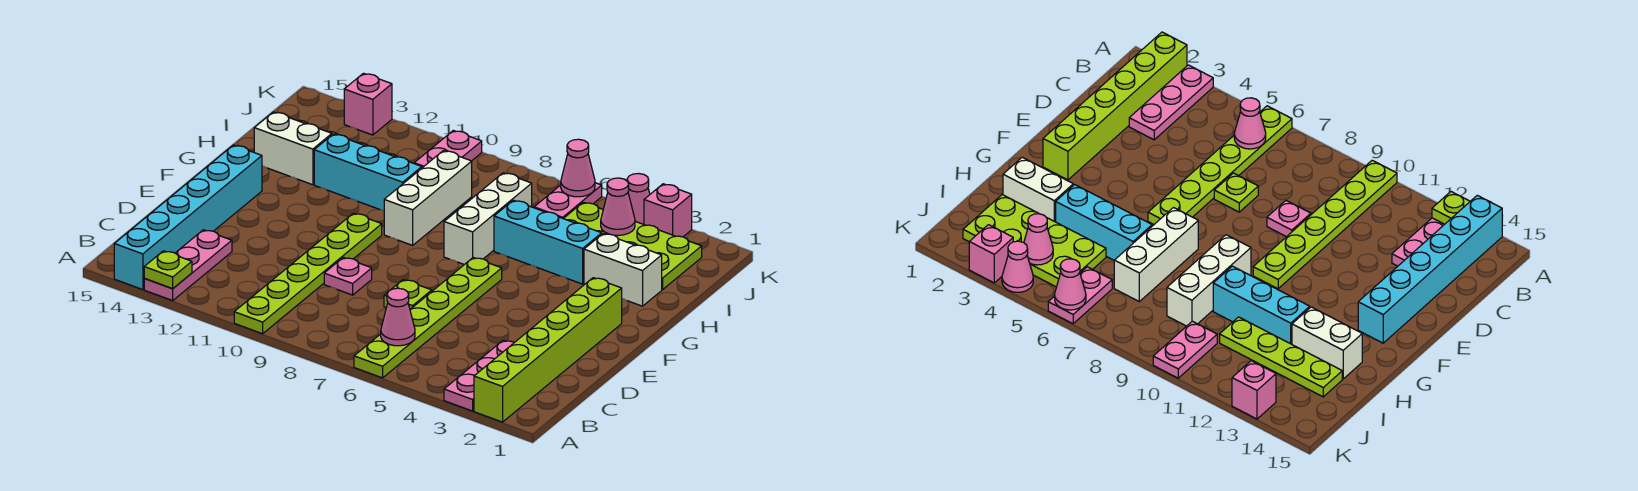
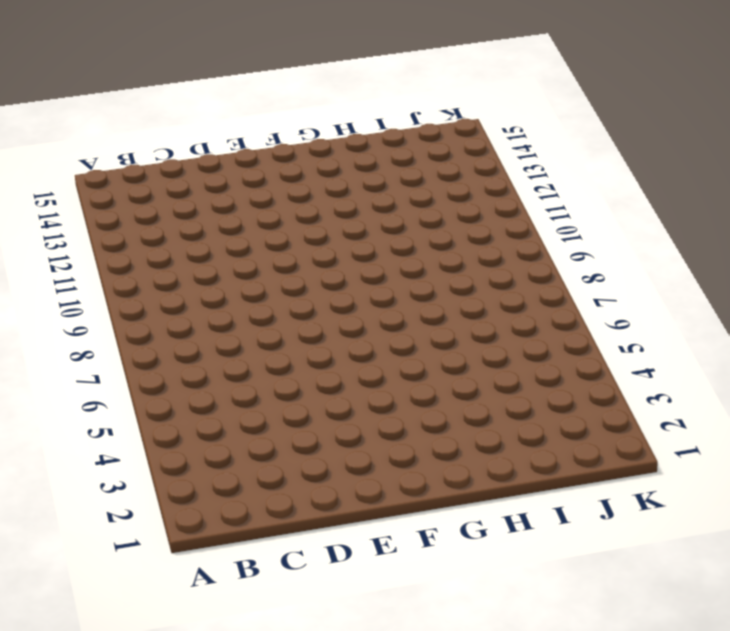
none -> lime 1x6 brick [474,278,622,422]
none -> pink 1x3 plate [444,340,514,411]
none -> lime 1x6 plate [354,257,502,378]

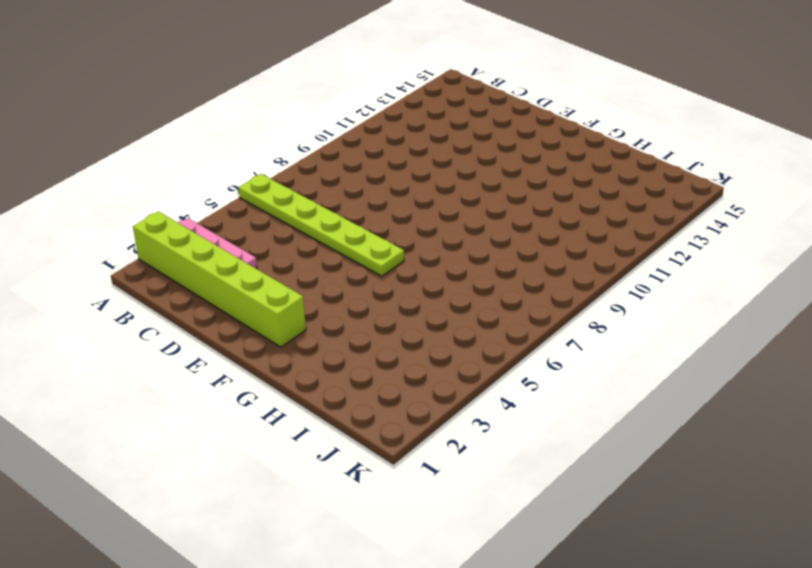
none -> lime 1x6 plate [234,213,382,334]
none -> pink 1x3 plate [144,230,232,301]
none -> cyan 1x6 brick [114,145,262,290]

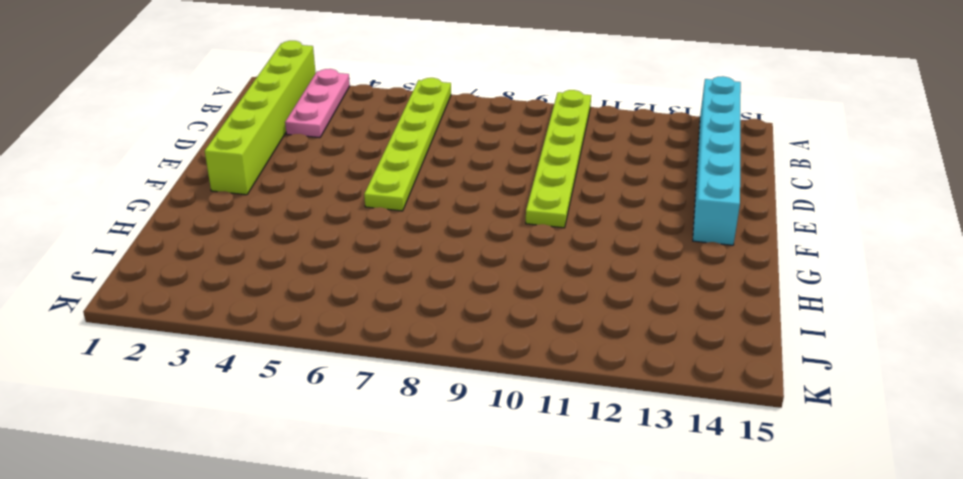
none -> pink 1x3 plate [144,230,232,301]
none -> lime 1x1 plate [384,280,432,309]
none -> pink 1x1 plate [324,257,372,295]

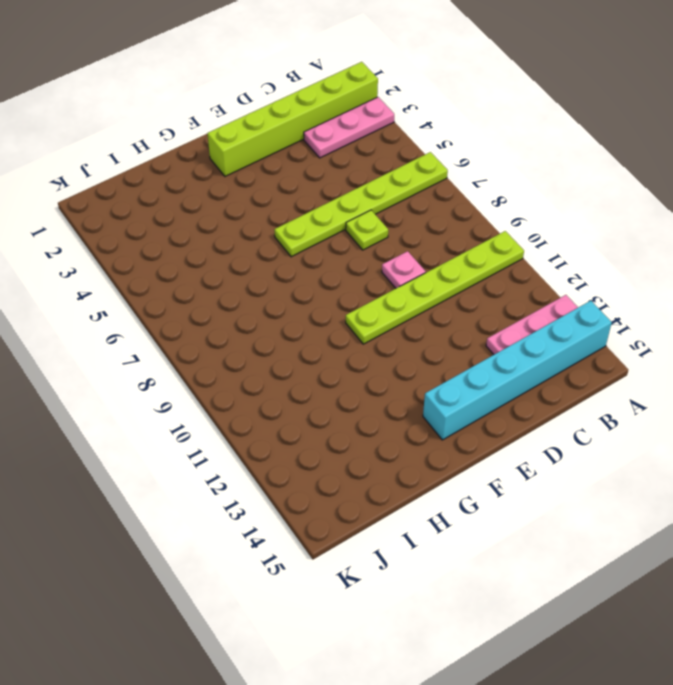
none -> white 1x3 brick [444,173,532,265]
none -> white 1x3 brick [384,151,472,245]
none -> white 1x2 brick [584,234,662,306]

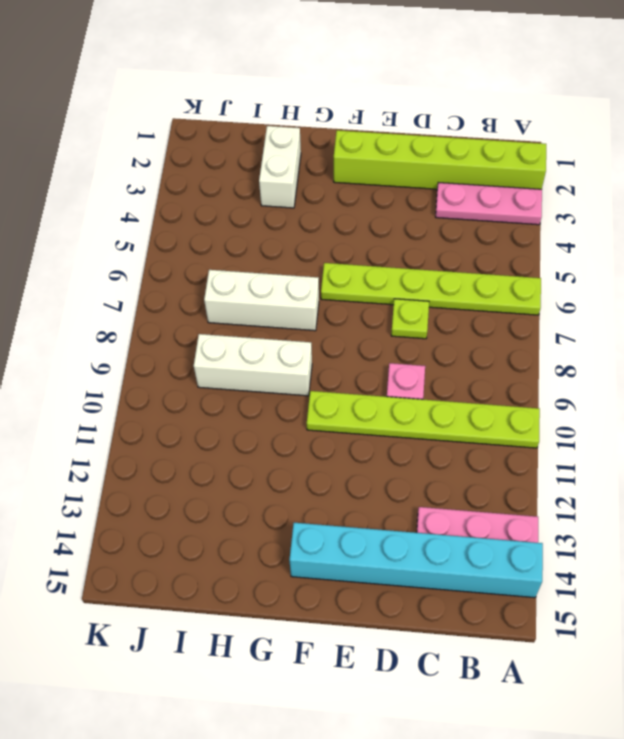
none -> cyan 1x3 brick [494,200,602,284]
none -> cyan 1x3 brick [314,134,422,210]
none -> white 1x2 brick [254,112,332,185]

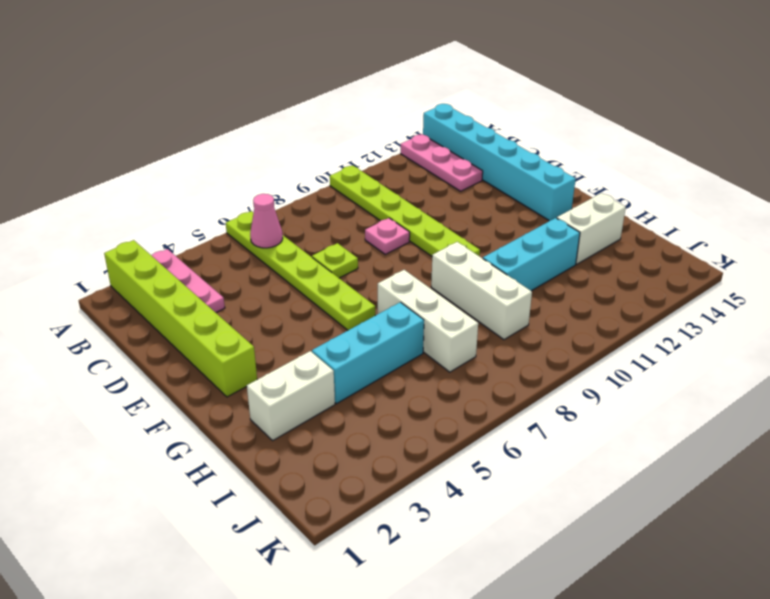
none -> lime 2x4 plate [564,202,702,290]
none -> lime 1x4 plate [1220,317,1342,397]
none -> pink 1x2 plate [534,183,602,219]

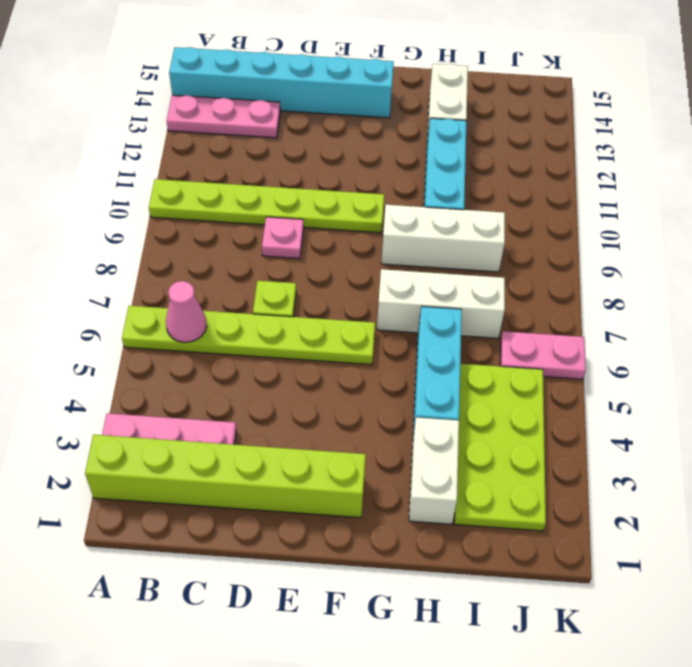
none -> lime 1x4 plate [1220,317,1342,397]
none -> pink 1x2 plate [414,130,482,168]
none -> pink 1x1 brick [644,184,692,237]

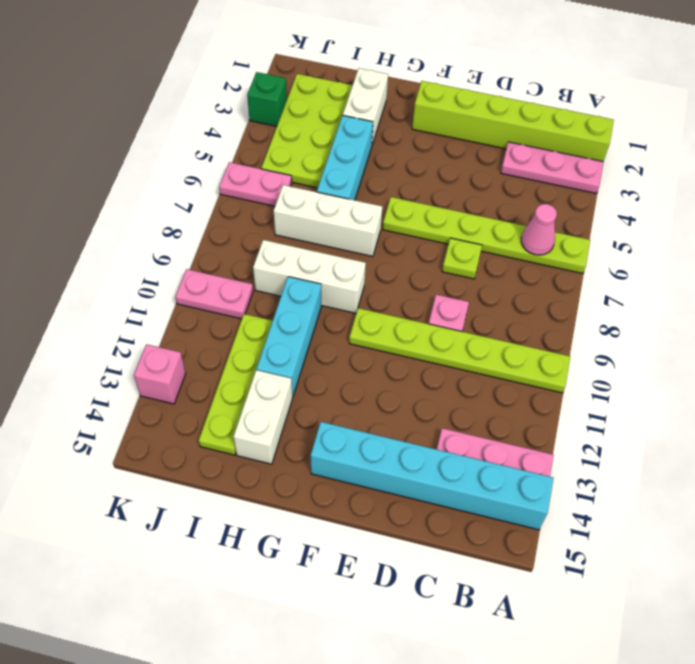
green 1x1 brick [247,72,287,126] -> pink 1x1 brick [644,184,692,237]
none -> pink 1x1 cone [627,174,650,224]
none -> lime 1x1 plate [144,251,192,288]
none -> pink 1x1 cone [601,178,635,235]

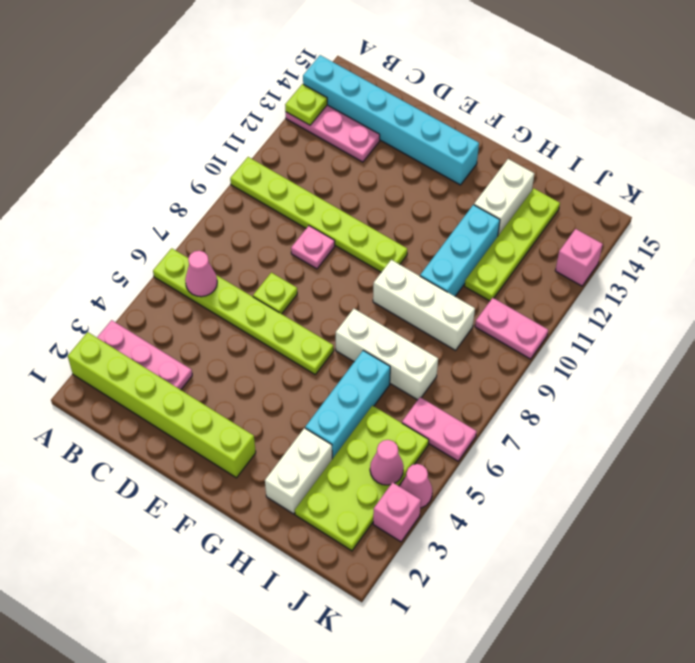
none -> pink 1x1 cone [561,139,595,197]

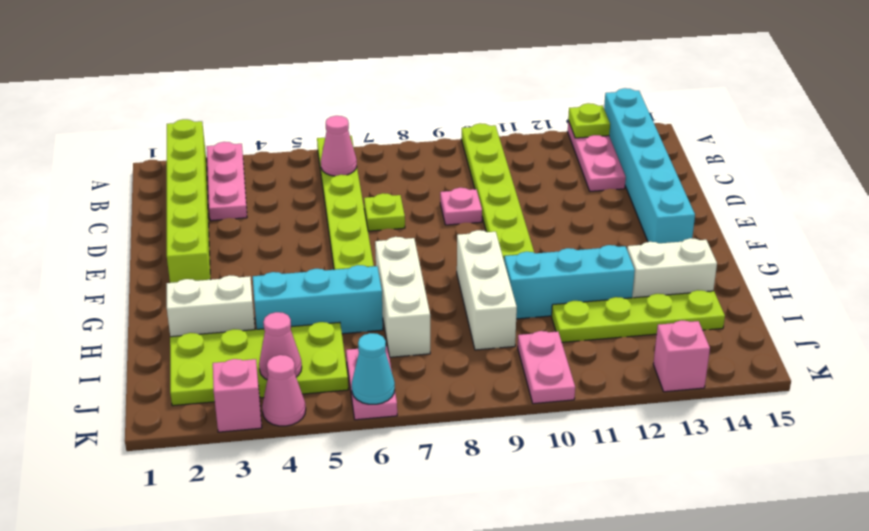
cyan 1x1 cone [352,333,395,404] -> pink 1x1 cone [561,139,595,197]

